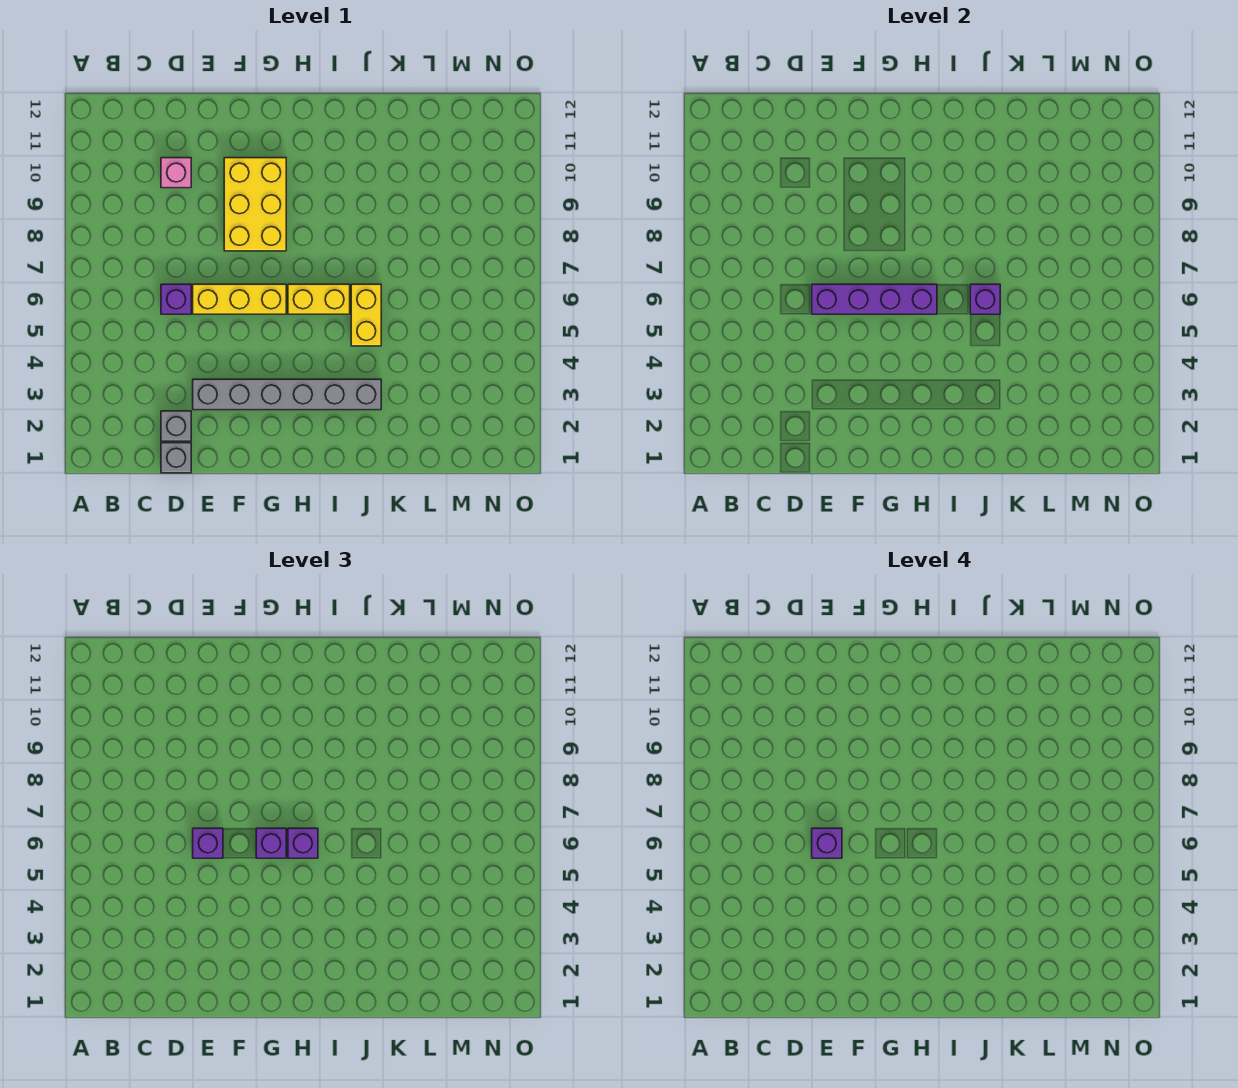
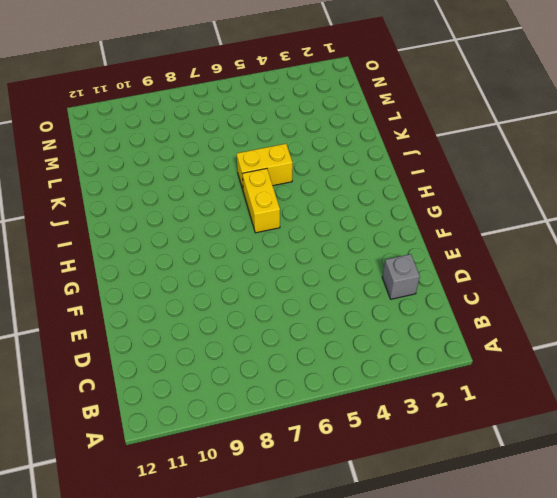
none -> grey 1x1 brick [161,443,191,473]
none -> purple 1x1 brick [161,284,191,314]
none -> pink 1x1 brick [161,158,191,188]

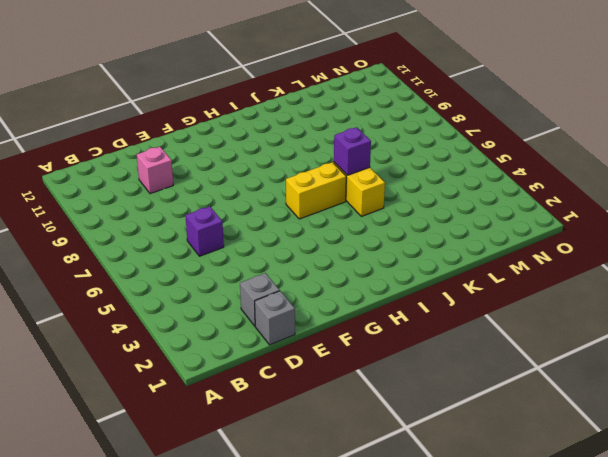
none -> grey 1x6 brick [193,379,381,410]
none -> yellow 1x3 brick [193,284,286,314]
none -> yellow 2x3 brick [224,158,286,251]

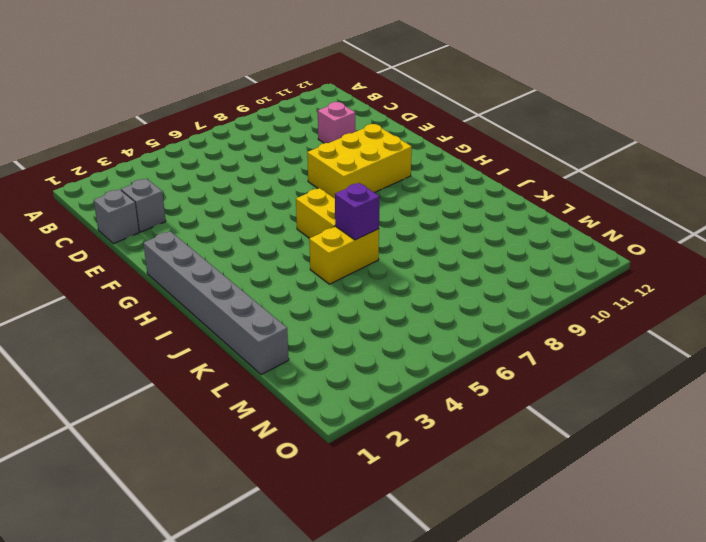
grey 1x6 brick [143,231,289,375] -> grey 1x6 brick moved to [193,379,381,410]
none -> purple 1x1 brick [161,284,191,314]
none -> yellow 1x3 brick [193,284,286,314]
none -> purple 1x4 brick [812,284,937,314]

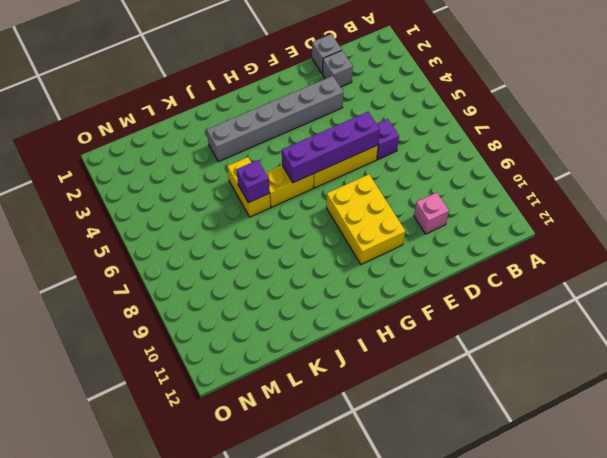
none -> purple 1x1 brick [193,828,223,858]
none -> purple 1x1 brick [256,828,286,858]
none -> purple 1x1 brick [288,828,318,858]

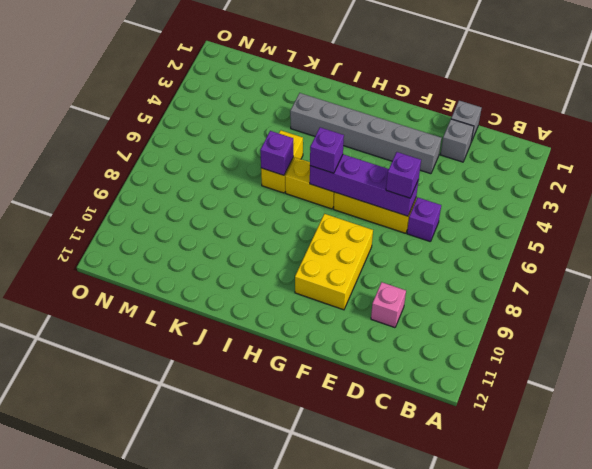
none -> purple 1x1 brick [256,828,286,858]
none -> purple 1x1 brick [812,828,842,858]

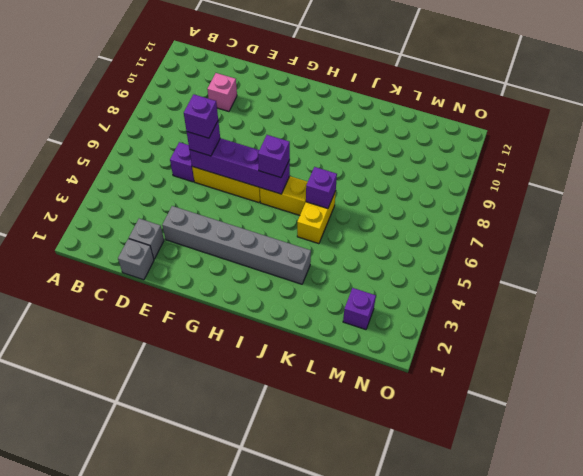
purple 1x1 brick [343,288,376,330] -> purple 1x1 brick moved to [256,828,286,858]
none -> yellow 2x3 brick [224,158,286,251]

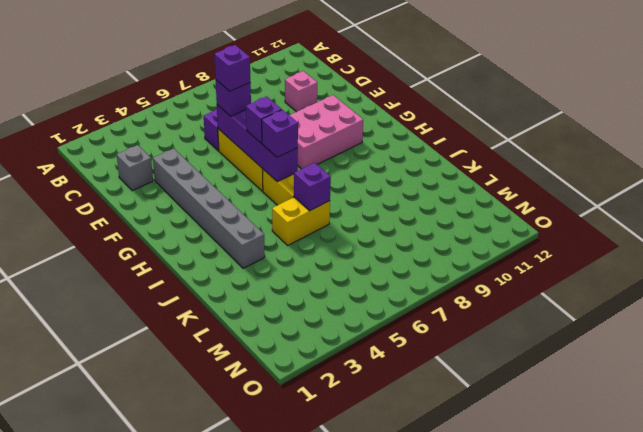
pink 2x3 brick [289,95,363,169] -> yellow 2x3 brick [224,158,286,251]
none -> grey 1x1 brick [161,443,191,473]

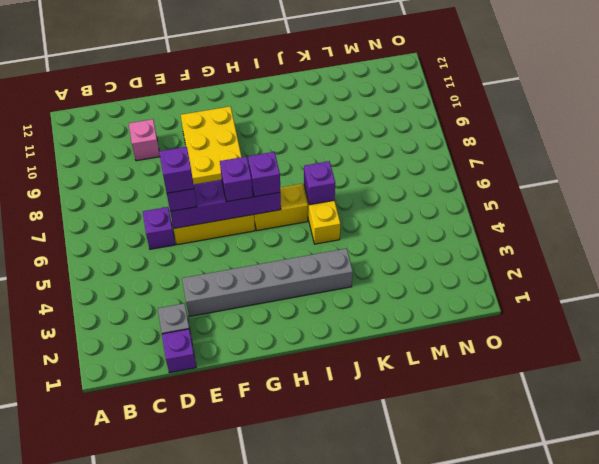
purple 1x1 brick [162,329,196,373] -> grey 1x1 brick [161,443,191,473]

